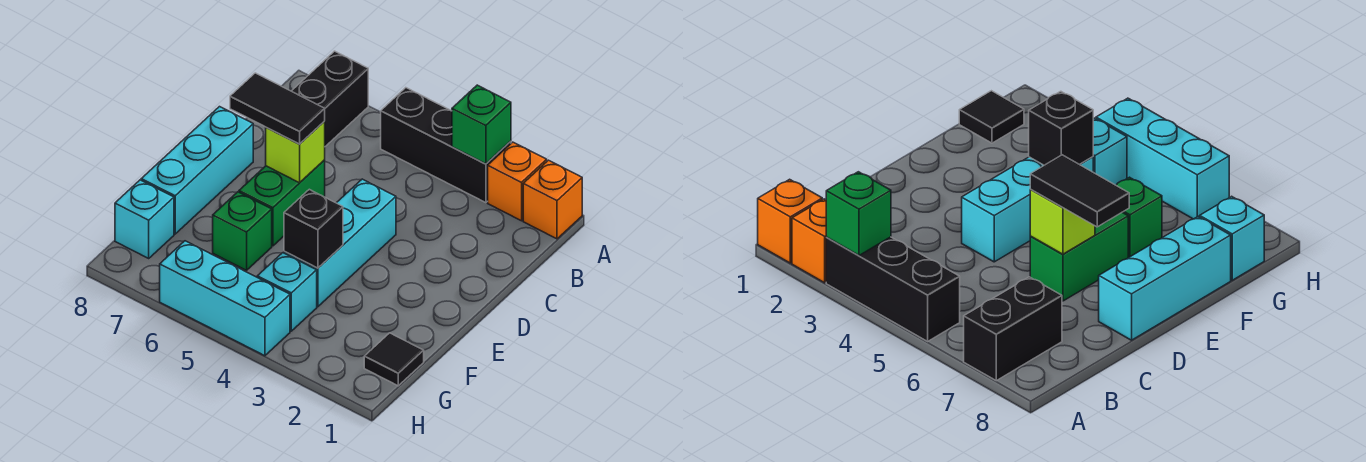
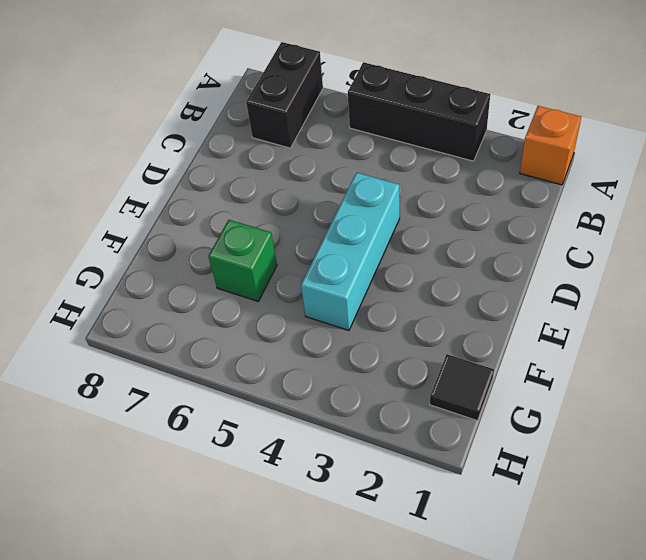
none -> orange 1x1 brick [488,142,547,221]
none -> green 1x2 brick [239,160,325,246]
none -> cyan 1x3 brick [141,107,253,234]

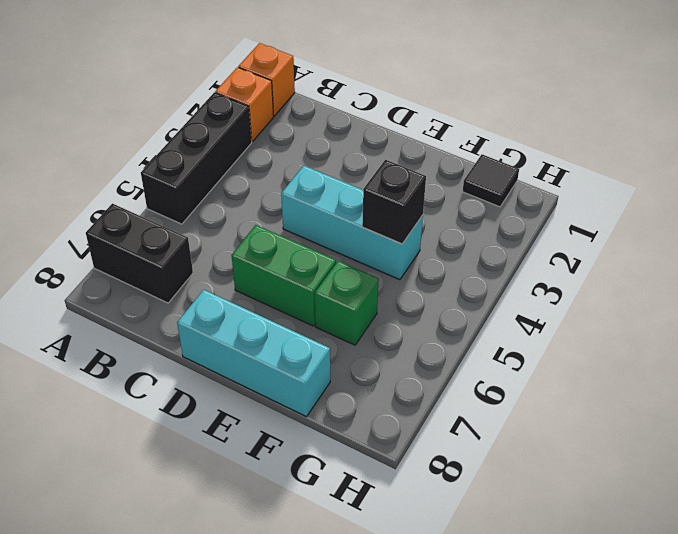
none -> cyan 1x1 brick [257,253,317,331]
none -> cyan 1x1 brick [115,180,174,258]
none -> cyan 1x3 brick [160,241,290,356]

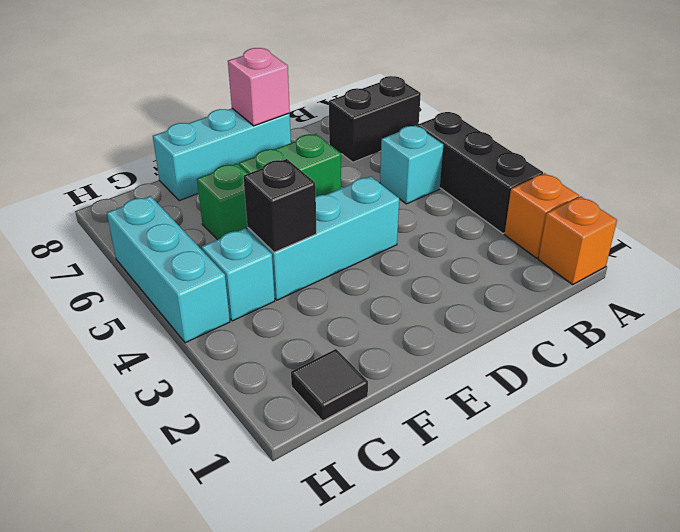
cyan 1x1 brick [380,125,443,204] -> cyan 1x1 brick moved to [115,180,174,258]
pink 1x1 brick [228,48,290,126] -> none
none -> green 1x1 brick [452,85,511,164]
none -> lime 1x1 brick [266,122,325,183]
none -> black 1x2 tile [230,73,325,144]

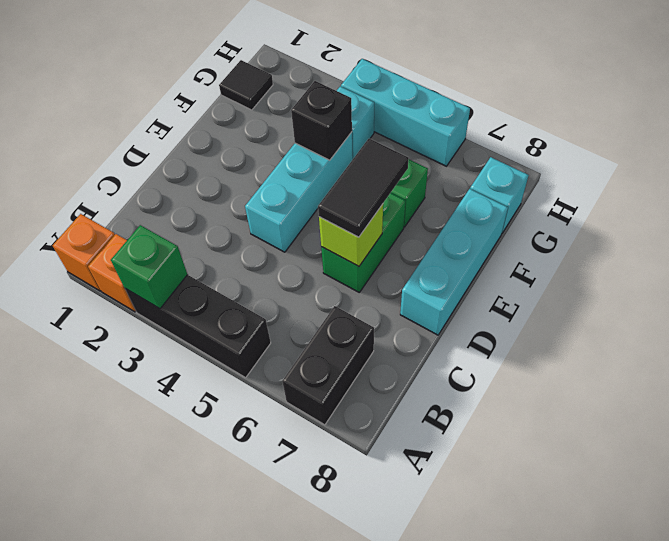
black 1x2 tile [318,139,409,237] -> black 1x2 tile turned to [230,73,325,144]

